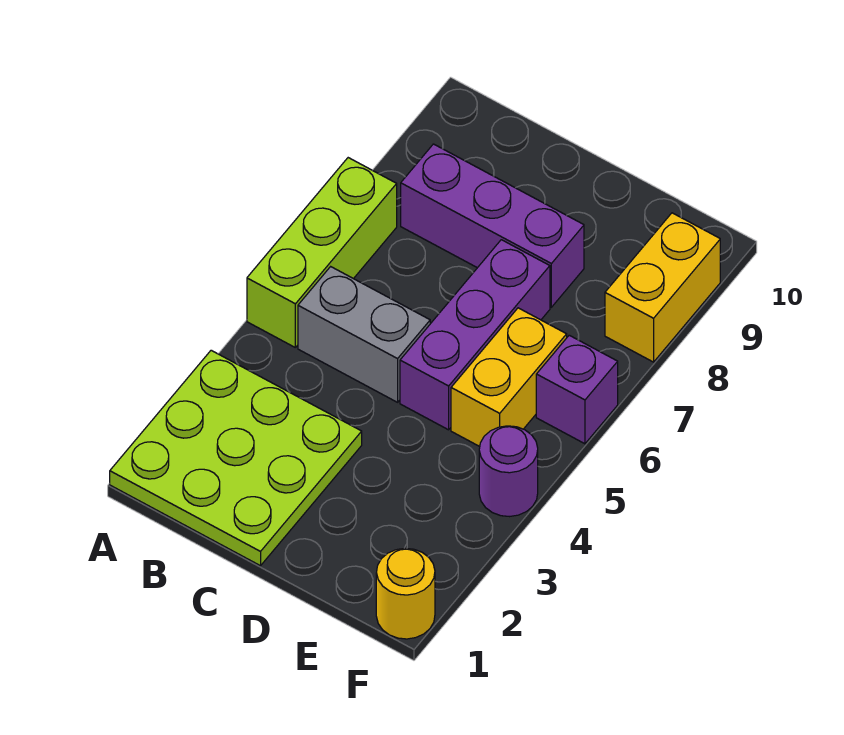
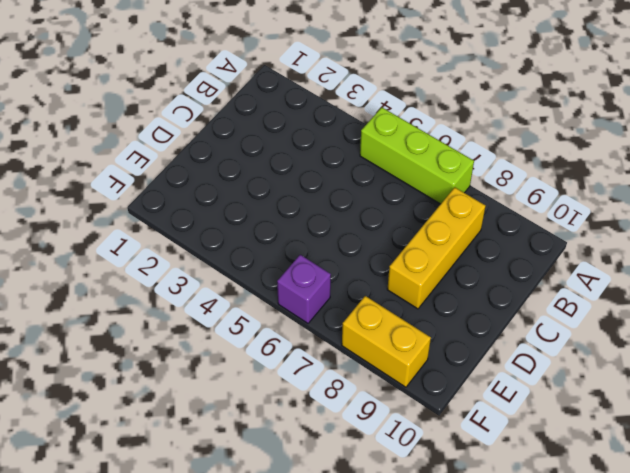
yellow 1x3 brick [387,187,486,309] -> purple 1x3 brick [401,144,584,307]
none -> lime 3x3 plate [110,350,362,566]
none -> grey 1x2 brick [298,267,430,402]

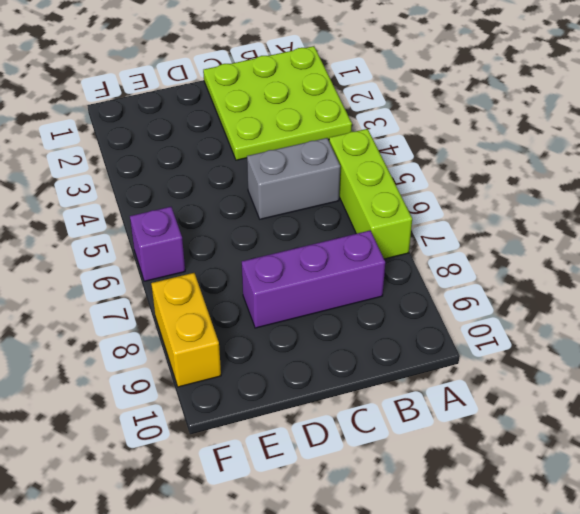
none -> purple 1x3 brick [400,240,550,430]
none -> yellow 1x2 brick [451,308,567,447]

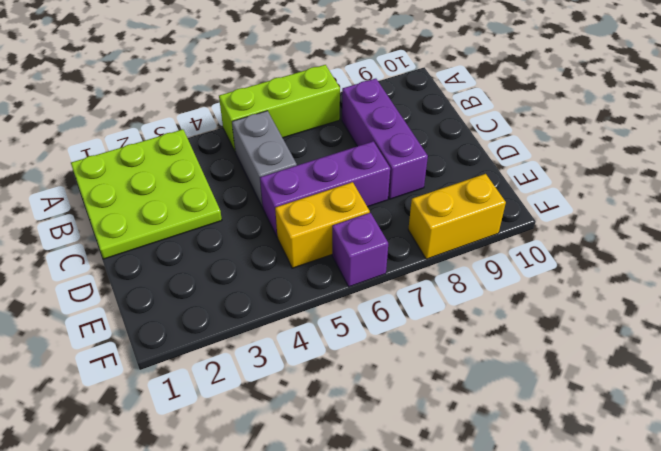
none -> yellow 1x1 round brick [376,548,435,639]
none -> purple 1x1 round brick [479,426,538,517]

